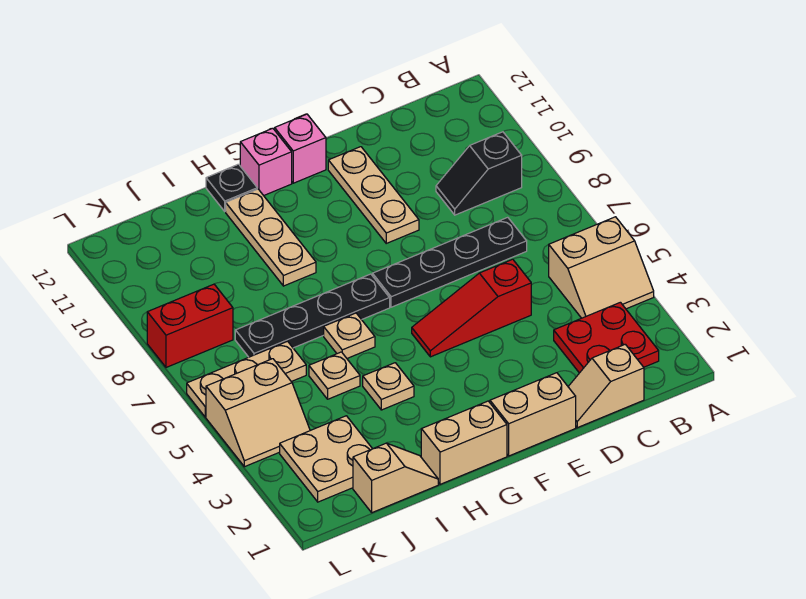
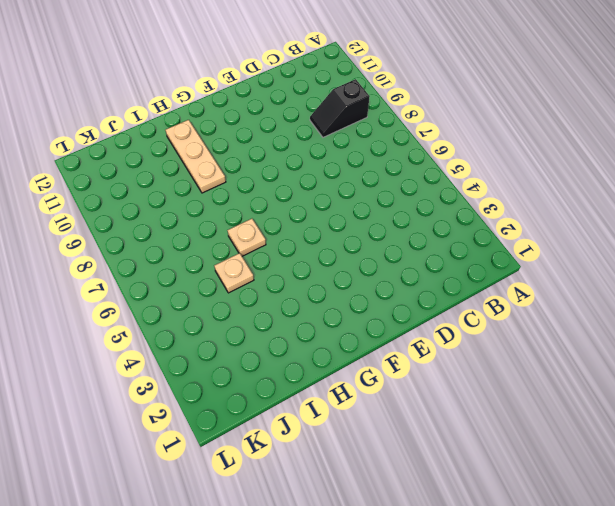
none -> tan 2x2 slope [549,217,654,318]
none -> red 2x2 plate [554,302,659,373]
none -> tan 1x2 slope [568,344,644,428]

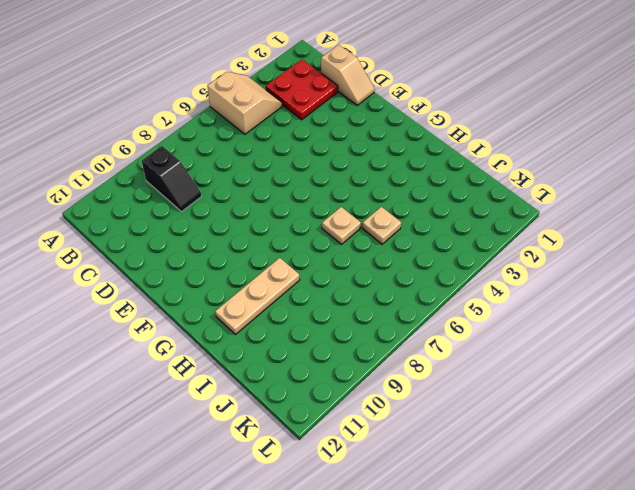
none -> black 1x4 plate [373,217,527,307]
none -> red 1x3 slope [412,259,531,357]
none -> tan 1x2 brick [490,373,576,456]

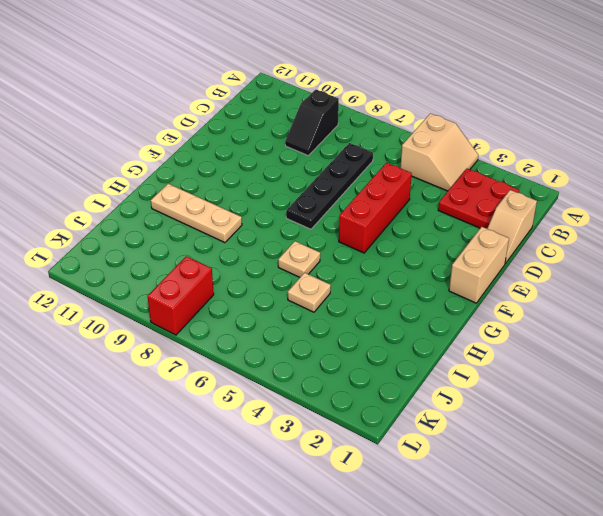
red 1x3 brick [339,163,412,253] -> red 1x3 slope [412,259,531,357]
none -> tan 1x3 plate [328,147,419,243]
none -> pink 1x1 brick [275,114,326,183]
none -> tan 1x2 brick [421,401,507,484]

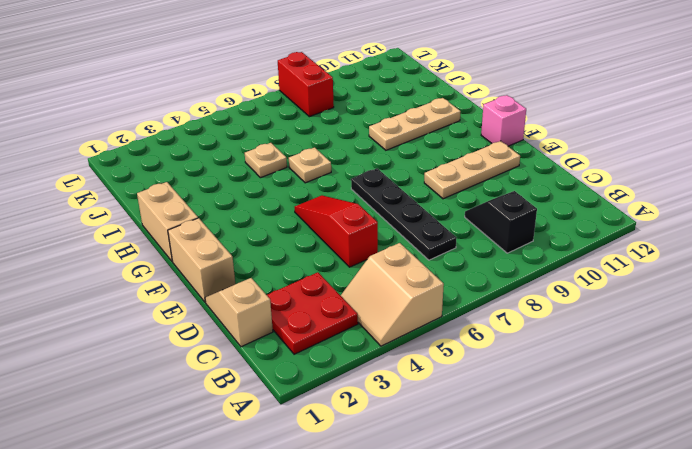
none -> black 1x4 plate [235,274,390,357]
none -> pink 1x1 brick [240,128,292,196]
none -> tan 1x1 plate [363,363,414,410]

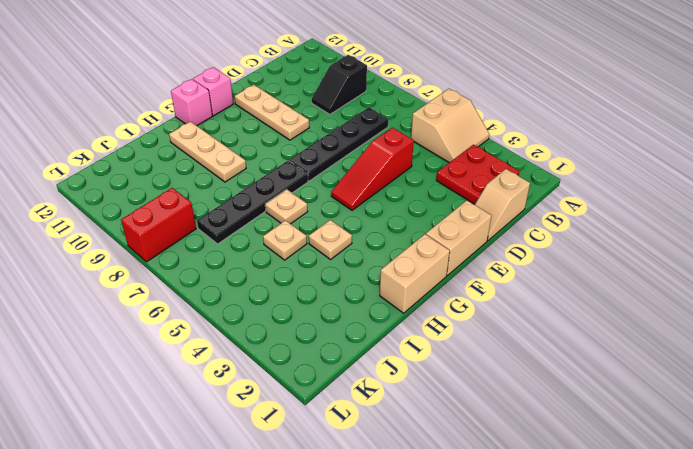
none -> black 1x1 plate [206,164,257,211]
none -> tan 1x2 slope [353,443,438,513]
none -> tan 2x2 plate [280,416,372,502]

